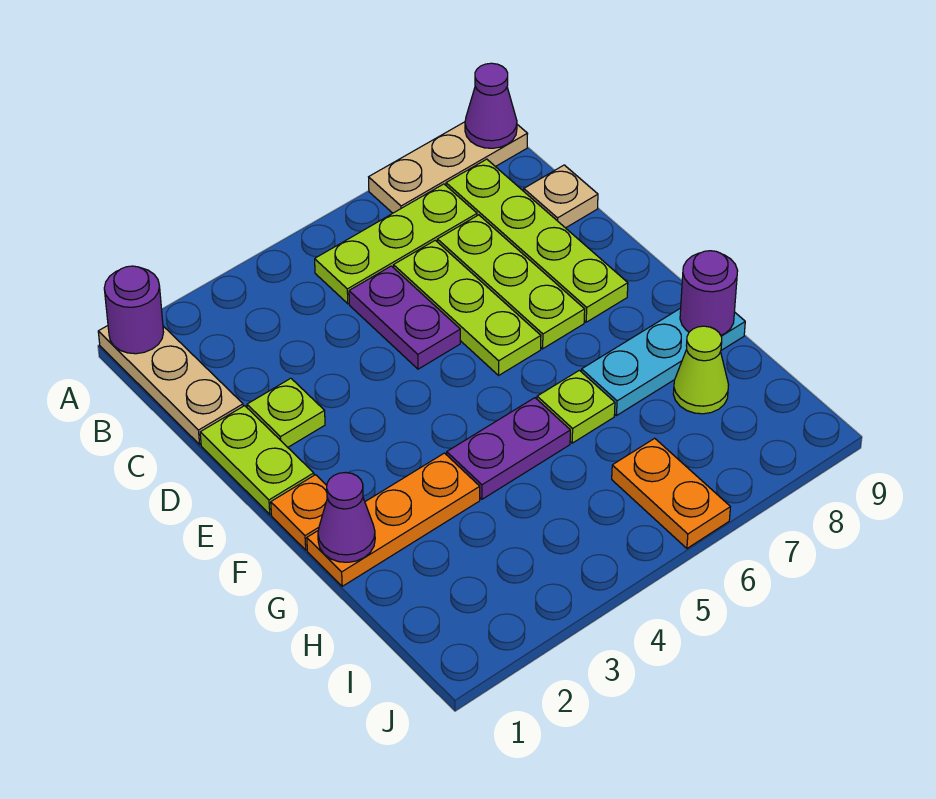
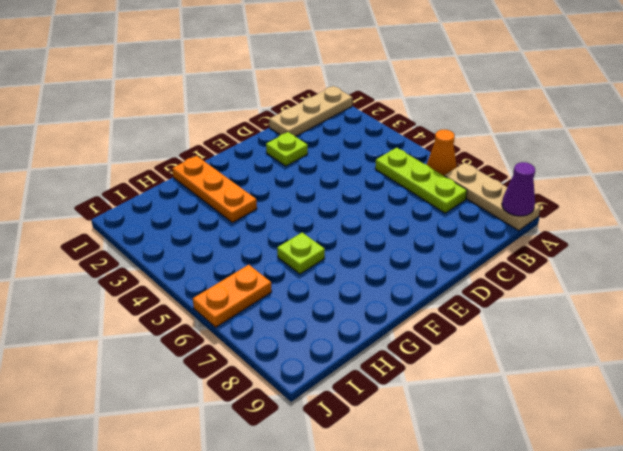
orange 1x1 cone [427,130,457,176] -> none
none -> lime 1x4 plate [446,159,628,322]
none -> purple 1x2 plate [349,266,460,369]
none -> lime 1x3 plate [394,240,541,375]

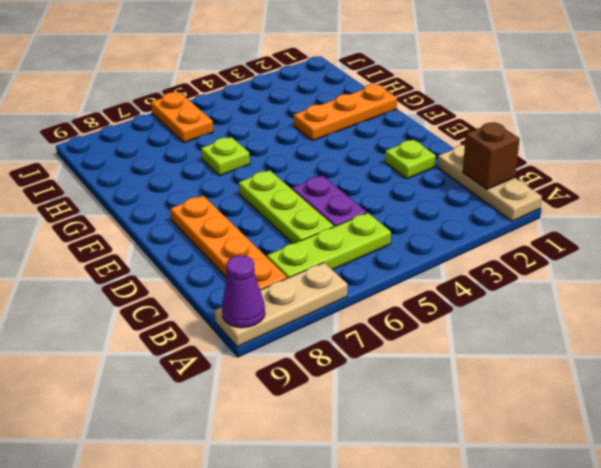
brown 1x1 brick [463,122,519,189] -> none
orange 1x4 plate [170,196,287,290] -> lime 1x4 plate [446,159,628,322]
none -> lime 1x3 plate [437,215,585,349]
none -> tan 1x1 plate [524,165,598,228]
none -> lime 1x2 plate [200,406,314,514]

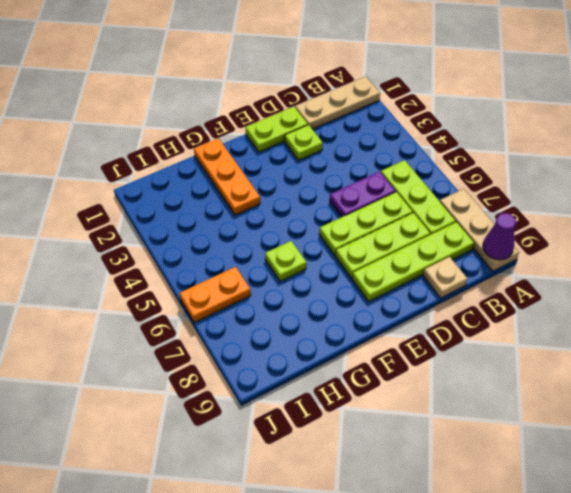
none -> orange 1x1 plate [271,475,327,550]
none -> purple 1x2 plate [447,398,570,499]
none -> cyan 1x3 plate [581,308,745,416]

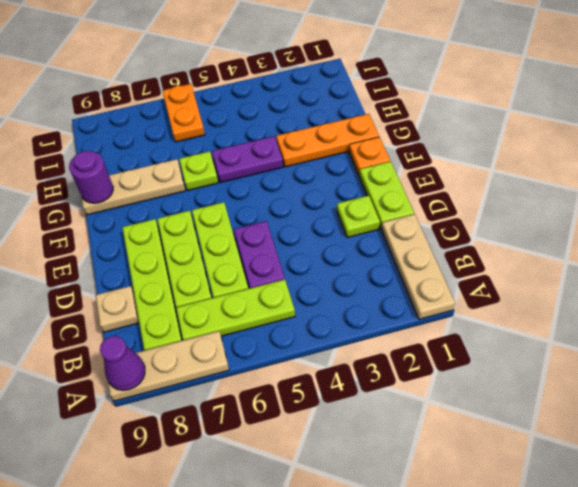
tan 1x3 plate [81,159,185,215] -> cyan 1x3 plate [581,308,745,416]
none -> lime 1x1 cone [673,326,729,414]
none -> purple 1x1 round brick [104,266,164,354]
none -> purple 1x1 cone [318,473,375,562]

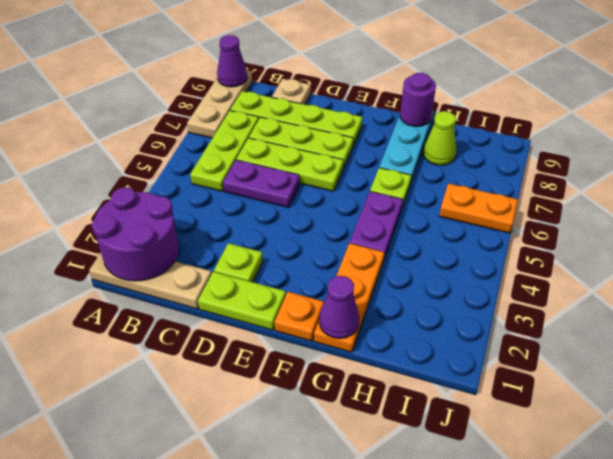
purple 2x2 round brick [92,187,179,281] -> purple 1x1 round brick [104,266,164,354]

